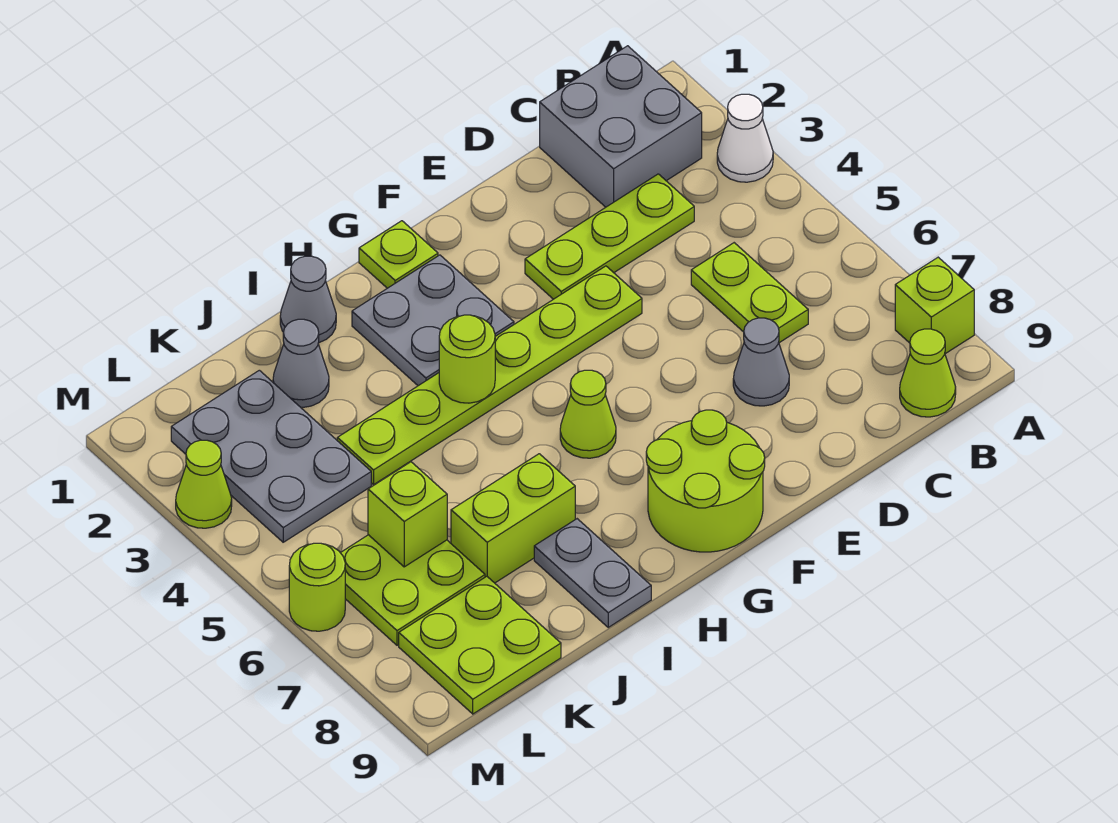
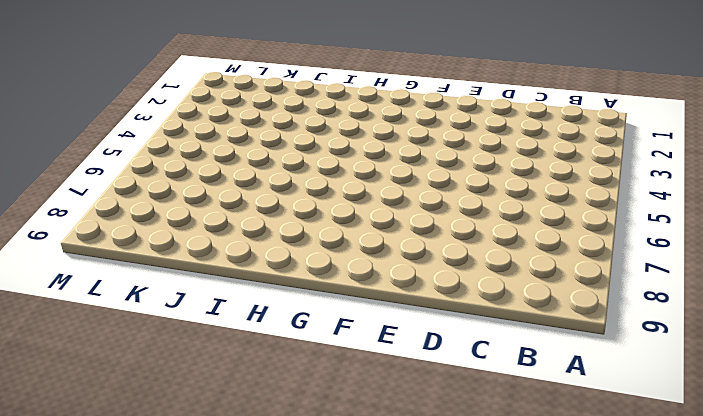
none -> white 1x1 cone [717,94,773,182]
none -> lime 1x1 brick [895,257,974,354]
none -> grey 2x2 brick [540,46,702,207]

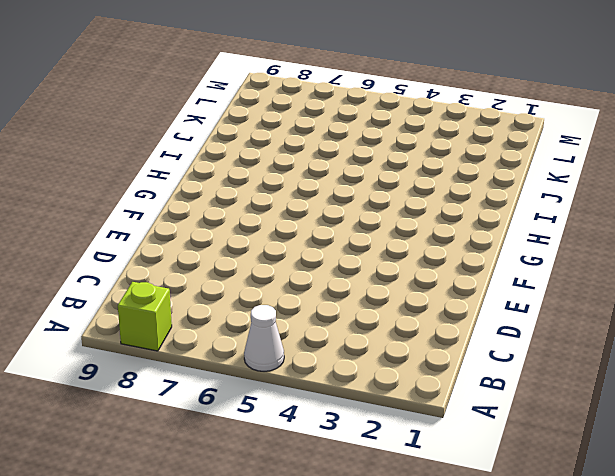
white 1x1 cone [244,305,284,371] -> white 1x1 cone moved to [717,94,773,182]
none -> grey 2x2 brick [540,46,702,207]
none -> lime 1x1 cone [900,329,956,417]
none -> lime 1x3 plate [525,174,694,299]

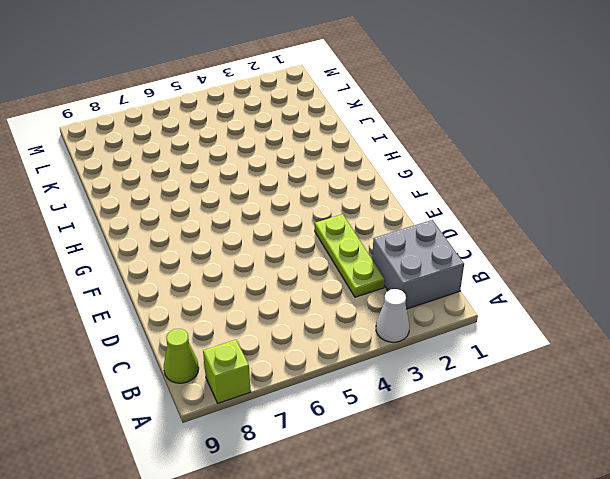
none -> lime 1x2 plate [691,243,808,343]
none -> grey 1x1 cone [733,318,789,406]
none -> lime 1x6 plate [337,266,642,485]

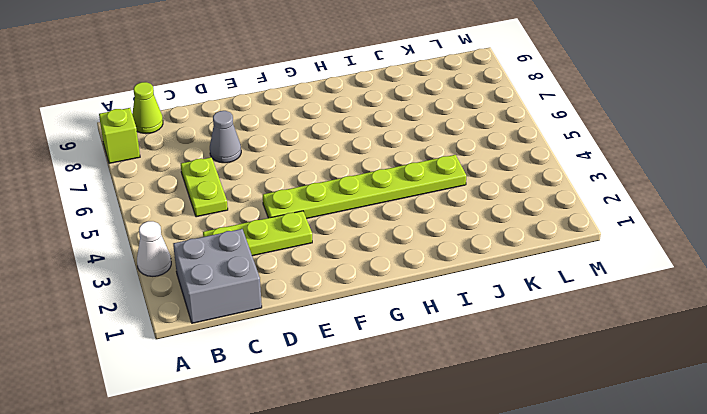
none -> lime 2x2 round brick [646,410,765,552]
none -> lime 1x1 plate [359,221,438,288]
none -> grey 2x2 plate [352,255,514,386]

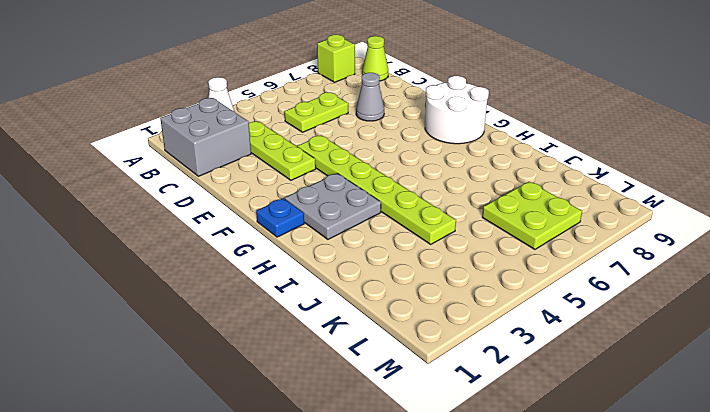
white 2x2 round brick [425,76,489,144] -> lime 2x2 round brick [646,410,765,552]
blue 1x1 plate [256,198,304,237] -> lime 1x1 plate [359,221,438,288]
none -> lime 1x1 cone [560,370,616,458]
none -> grey 1x1 cone [280,256,336,343]
none -> lime 1x2 brick [451,454,575,583]

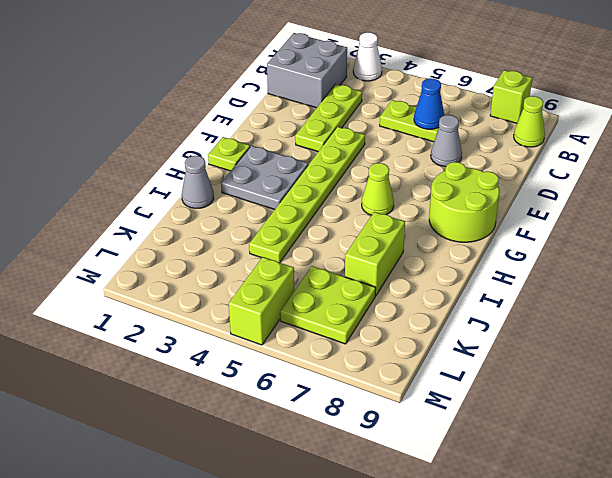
blue 1x1 cone [414,78,444,129] -> none
lime 1x2 brick [229,257,294,345] -> none
none -> grey 1x2 plate [534,519,651,627]
none -> grey 1x1 cone [273,319,329,407]
none -> grey 2x3 plate [171,370,371,542]

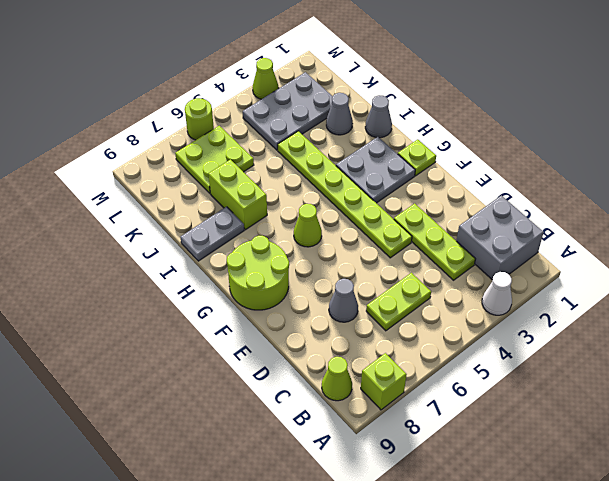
none -> lime 2x2 plate [399,576,561,714]
none -> lime 1x1 round brick [439,315,495,403]
none -> lime 1x1 brick [368,462,447,567]

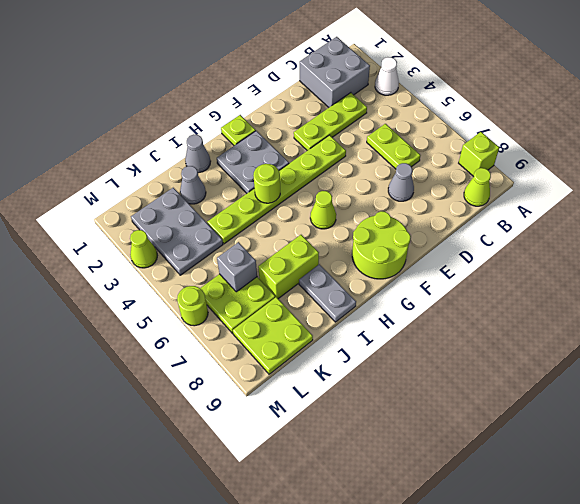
grey 1x1 brick [217,242,257,292] -> lime 1x1 brick [368,462,447,567]

